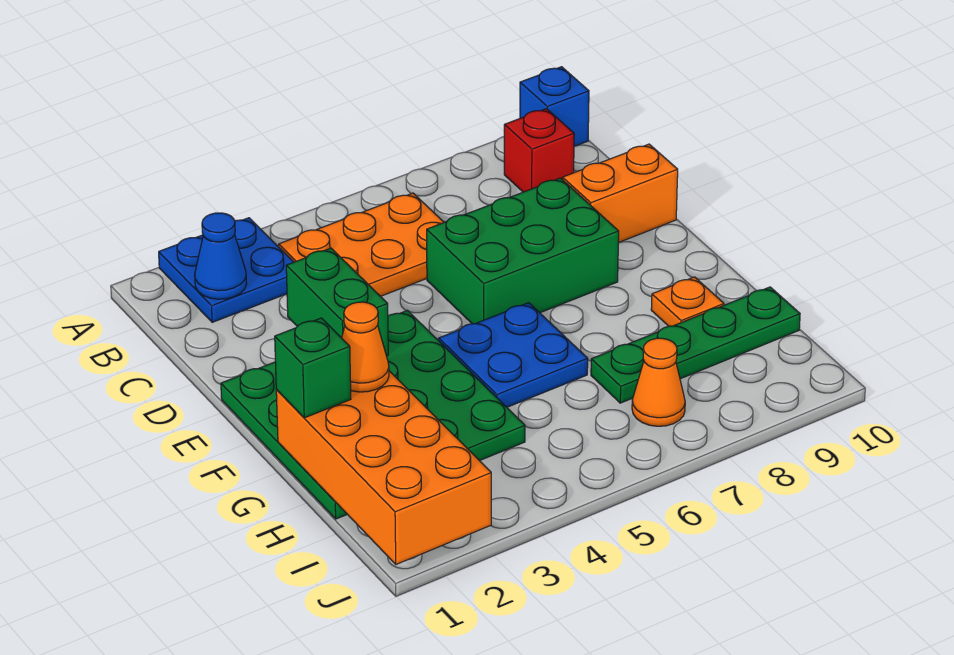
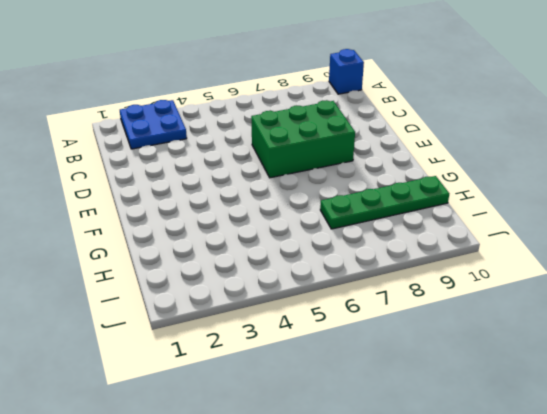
none -> orange 2x3 plate [279,193,444,296]
none -> red 1x1 brick [504,109,574,192]
none -> orange 1x2 brick [563,144,678,243]

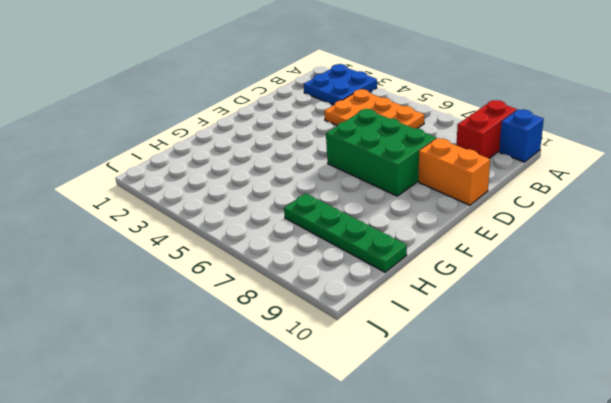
red 1x2 brick [457,100,517,158] -> red 1x1 brick [504,109,574,192]
none -> green 4x4 plate [221,310,525,519]
none -> blue 2x2 plate [439,303,588,407]
none -> orange 1x1 plate [651,277,724,326]

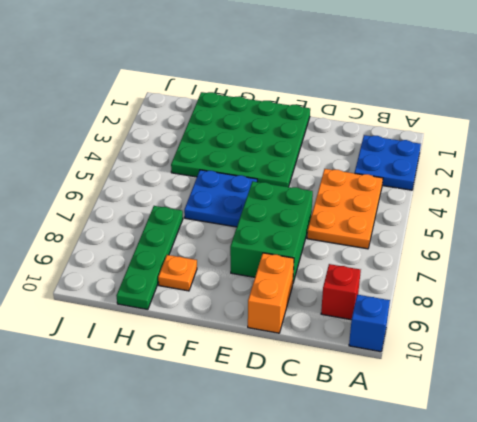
none -> orange 1x1 cone [632,338,685,426]
none -> blue 1x1 cone [195,213,247,299]
none -> green 1x2 brick [286,248,388,356]

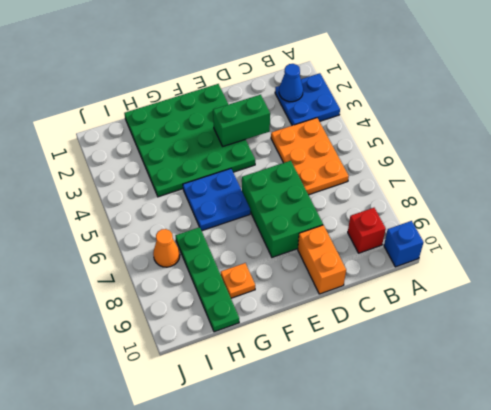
none -> orange 2x4 brick [276,371,491,564]
none -> green 1x1 brick [275,318,351,418]
none -> orange 1x1 cone [342,302,389,392]

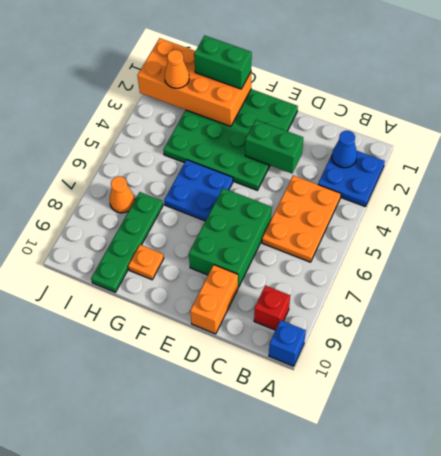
green 1x2 brick [194,36,252,89] -> green 1x1 brick [275,318,351,418]
orange 1x1 cone [165,50,189,88] -> orange 1x1 cone moved to [342,302,389,392]

